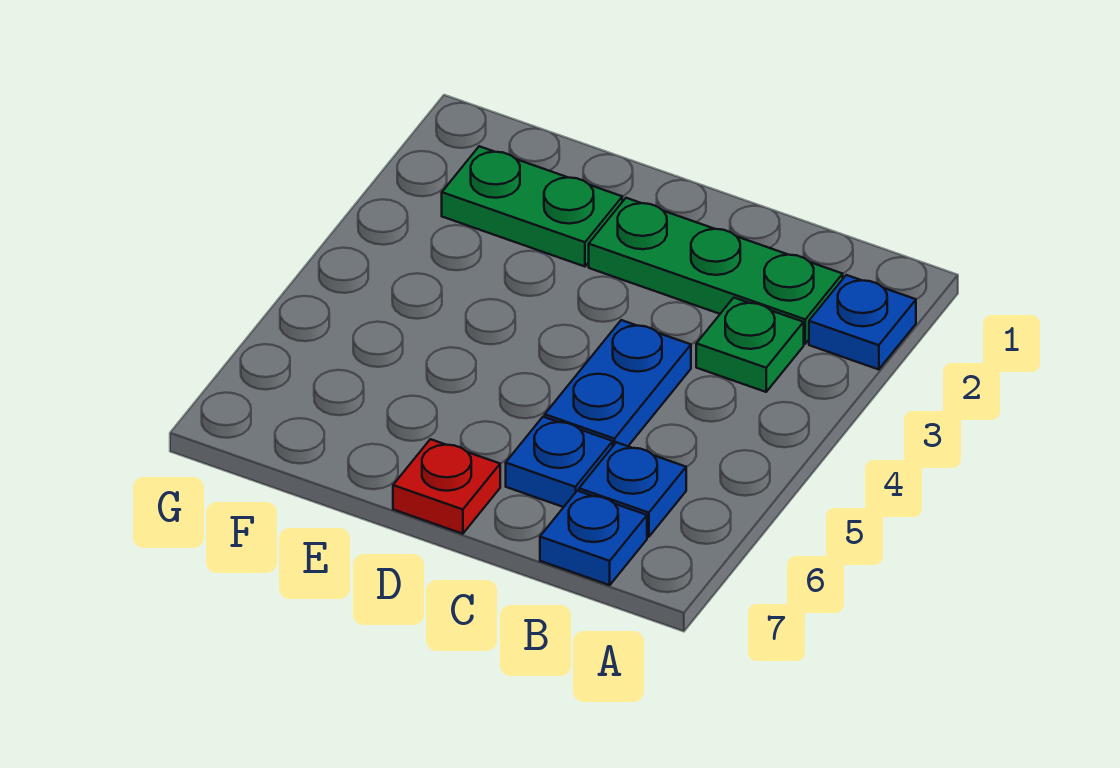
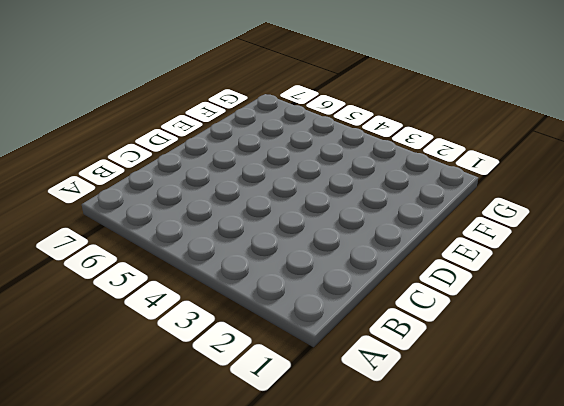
none -> blue 1x1 plate [809,275,916,370]
none -> green 1x3 plate [589,198,843,344]

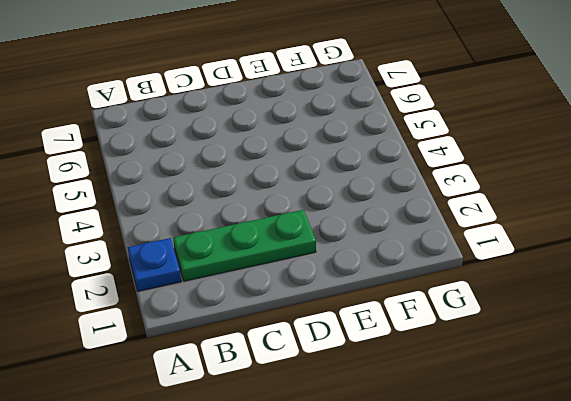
none -> green 1x1 plate [696,298,804,392]
none -> blue 1x1 plate [579,442,686,537]

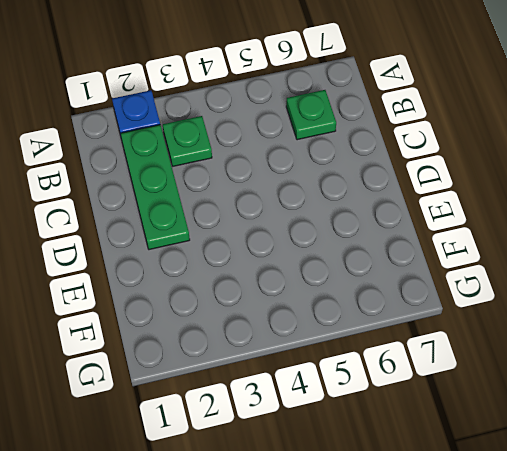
green 1x1 plate [286,90,336,140] -> blue 1x1 plate [579,442,686,537]
none -> blue 1x1 plate [540,491,647,585]
none -> blue 1x2 plate [545,320,691,446]

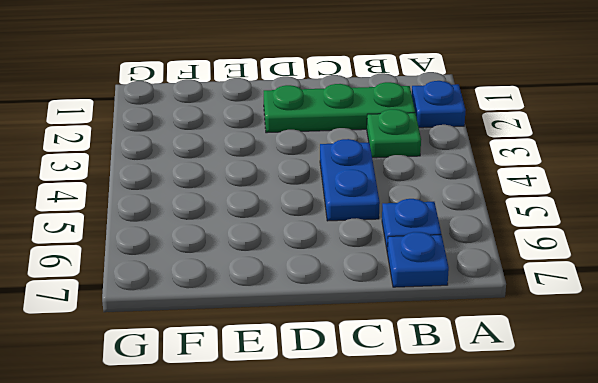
none -> blue 1x1 plate [506,417,613,507]
none -> red 1x1 plate [393,439,500,534]

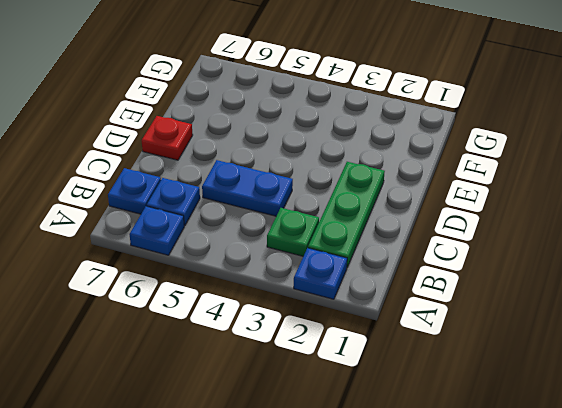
blue 1x1 plate [129,206,184,255] -> blue 1x1 plate moved to [506,417,613,507]
none -> green 1x2 plate [442,146,622,267]

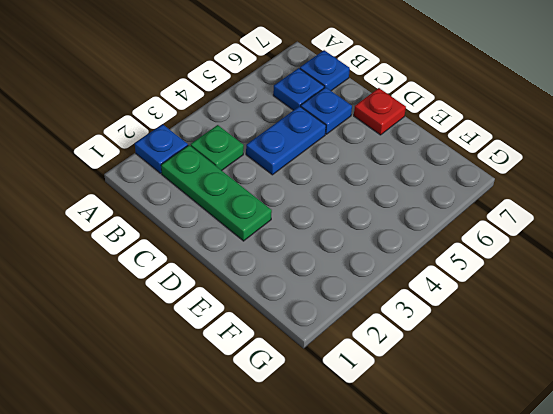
none -> green 1x2 plate [442,146,622,267]

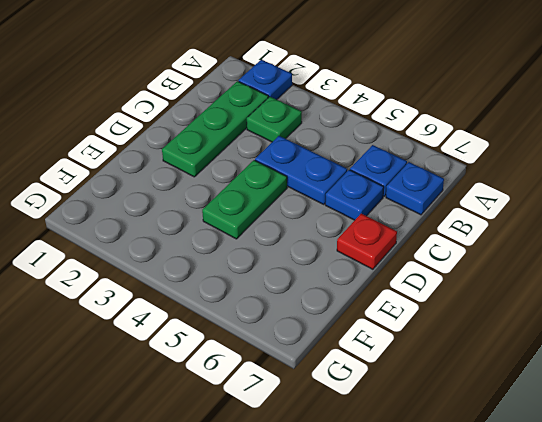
green 1x2 plate [202,160,287,239] -> green 1x2 plate moved to [442,146,622,267]

